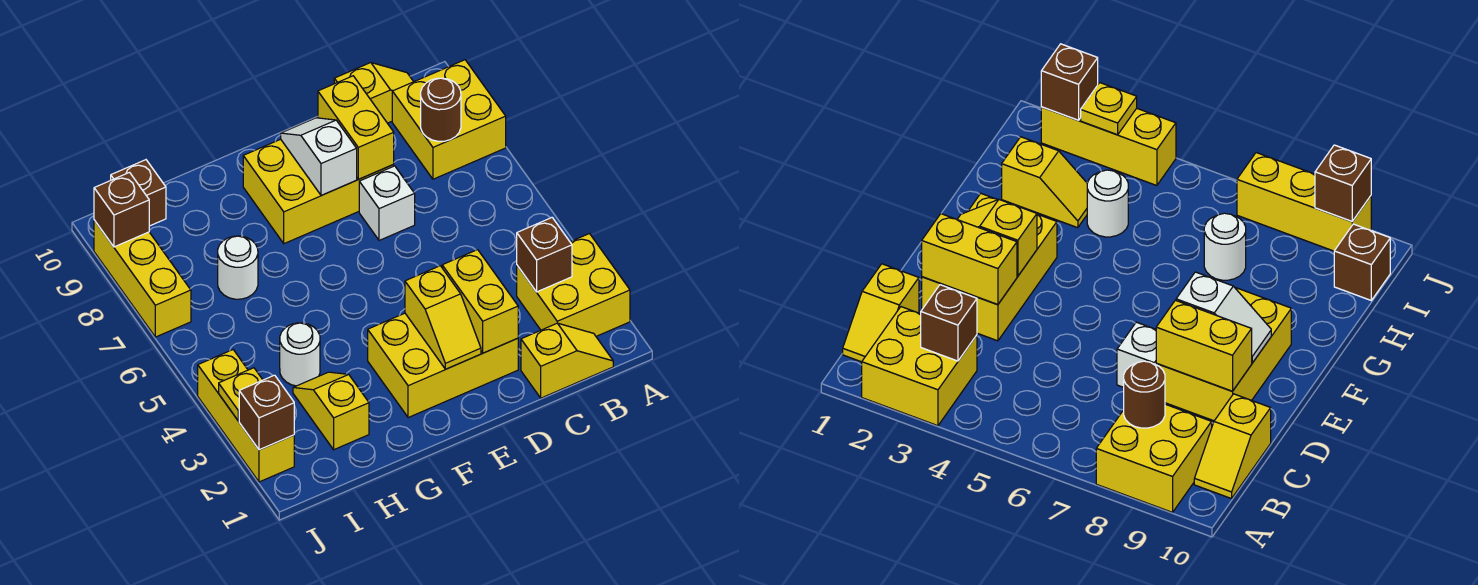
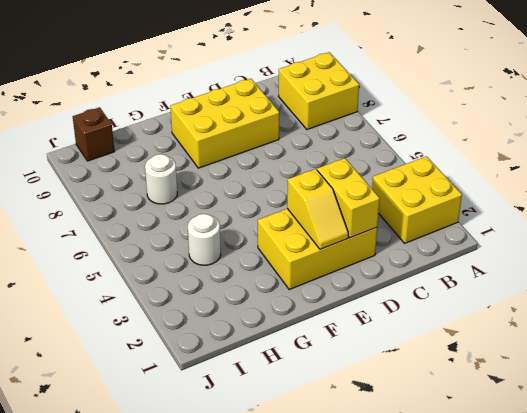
none -> yellow 1x2 slope [521,323,613,398]
none -> yellow 1x2 slope [334,63,413,123]
none -> white 1x1 brick [359,166,415,240]

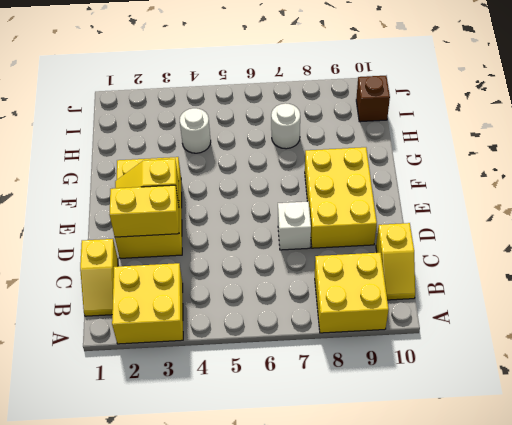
none -> yellow 1x2 slope [293,372,369,450]
none -> yellow 1x3 brick [198,350,294,482]
none -> yellow 1x3 brick [94,220,191,337]

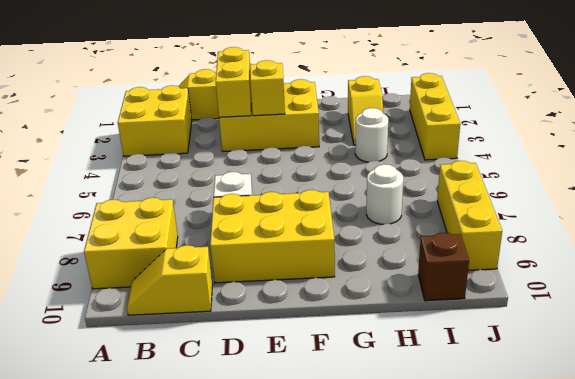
none -> brown 1x1 brick [517,218,572,292]
none -> brown 1x1 round brick [421,78,461,141]
none -> yellow 1x2 brick [318,76,394,179]

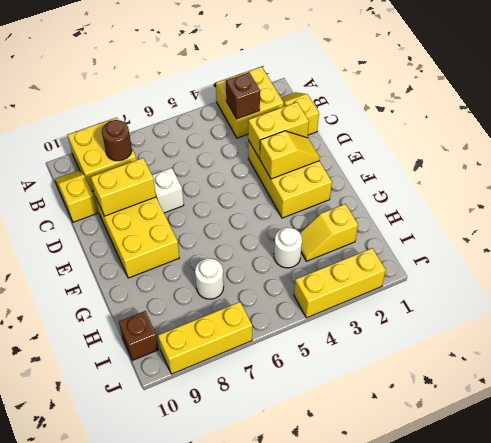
none -> white 1x2 slope [281,118,357,196]
none -> brown 1x1 brick [239,375,294,450]
none -> yellow 1x1 plate [219,368,263,421]

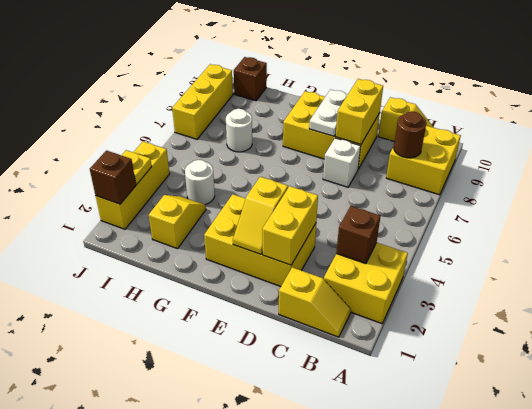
white 1x2 plate [309,90,348,136] -> white 1x2 slope [281,118,357,196]
none -> brown 1x1 brick [94,173,149,247]

